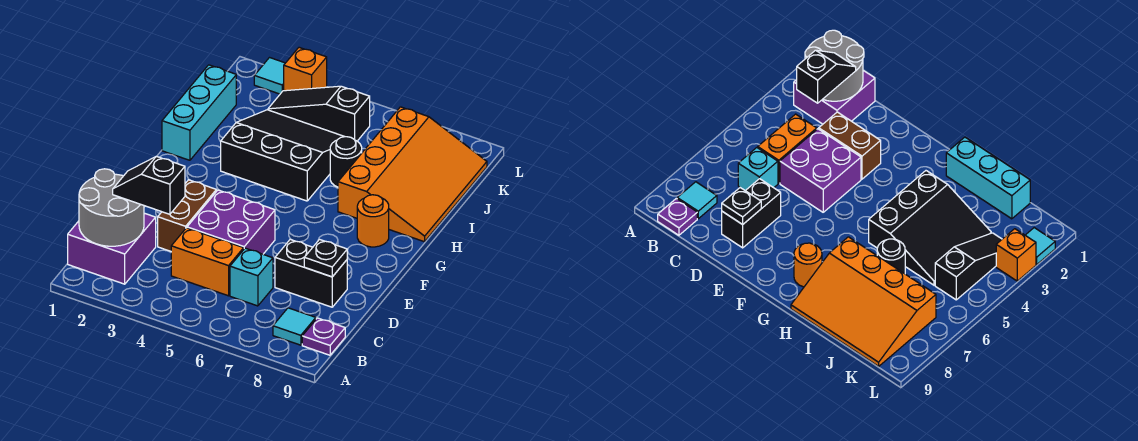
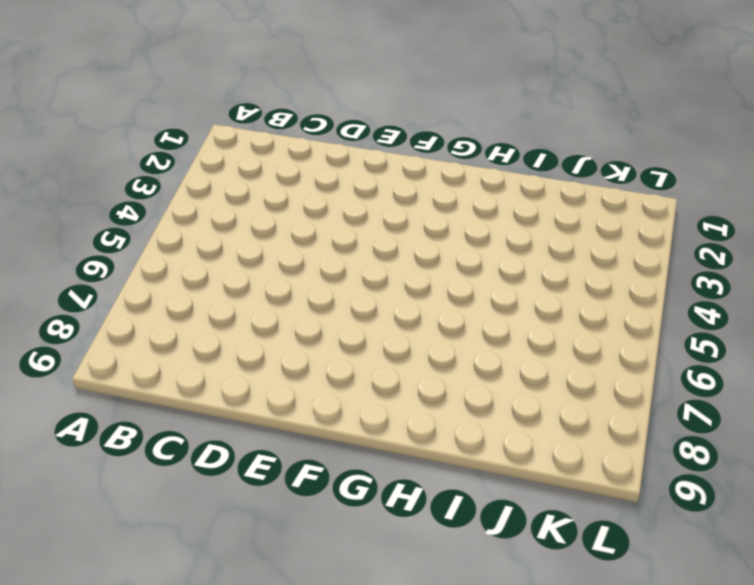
none -> purple 2x2 brick [68,213,156,284]
none -> cyan 1x1 tile [273,308,316,345]
none -> purple 1x1 plate [302,318,345,355]

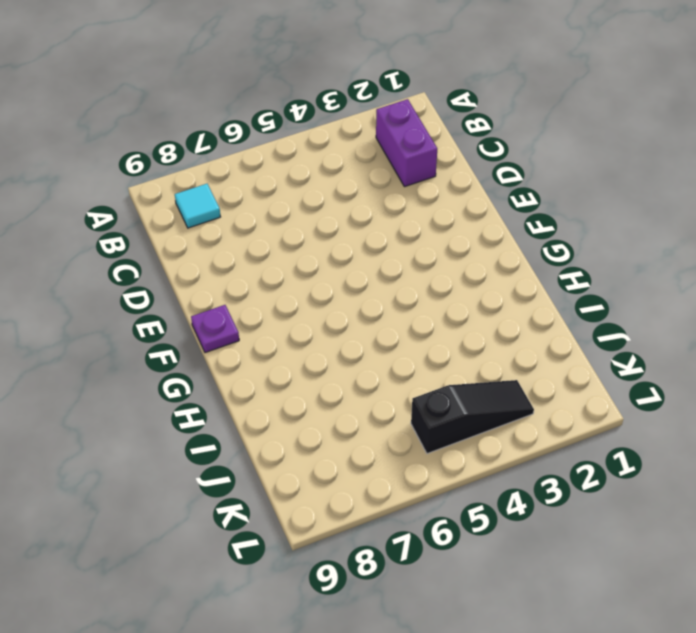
purple 1x2 brick [376,99,437,187] -> purple 2x2 brick [68,213,156,284]
purple 1x1 plate [191,305,239,353] -> purple 1x1 plate moved to [302,318,345,355]
none -> orange 1x2 brick [171,228,244,296]
none -> cyan 1x1 brick [230,248,273,306]
none -> brown 1x2 brick [158,180,216,251]

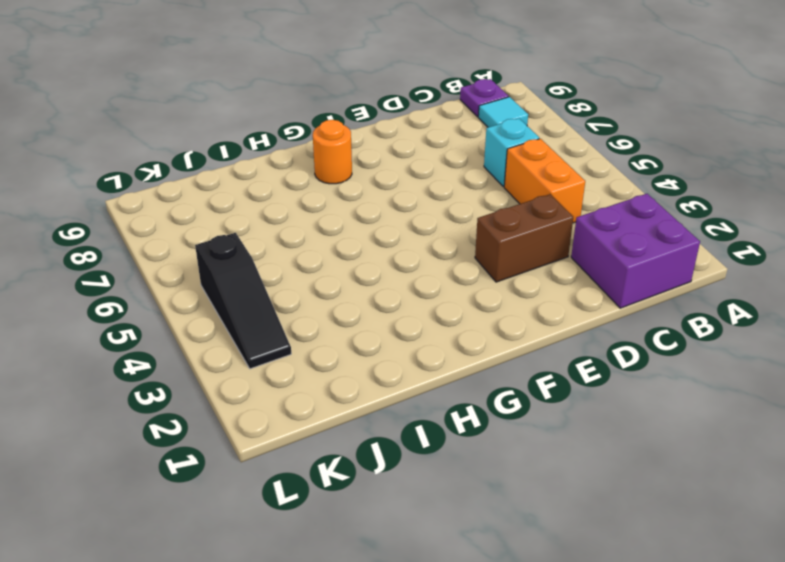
none -> purple 2x2 brick [187,190,275,254]
none -> black 1x2 brick [275,240,347,307]
none -> cyan 1x3 brick [162,65,236,160]

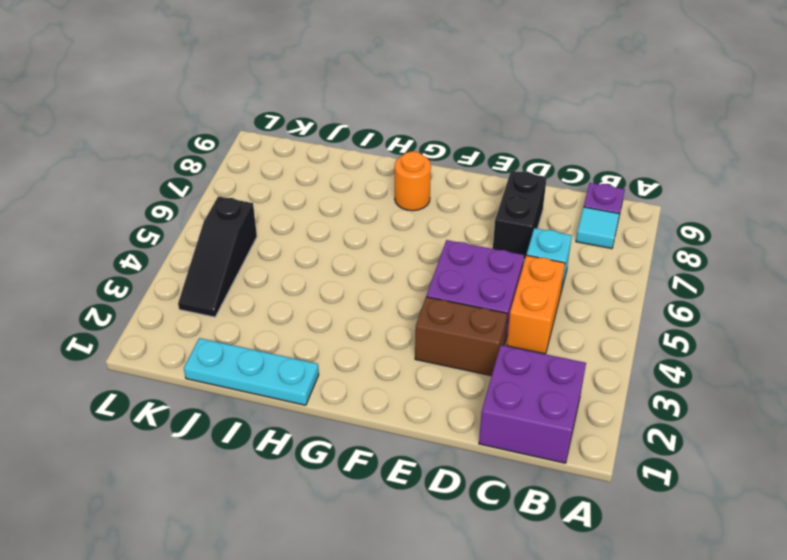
cyan 1x3 plate [184,338,319,405] -> cyan 1x3 brick [162,65,236,160]
none -> black 3x3 slope [221,110,344,201]
none -> orange 3x4 slope [338,107,487,242]
none -> black 1x1 round brick [330,137,362,187]

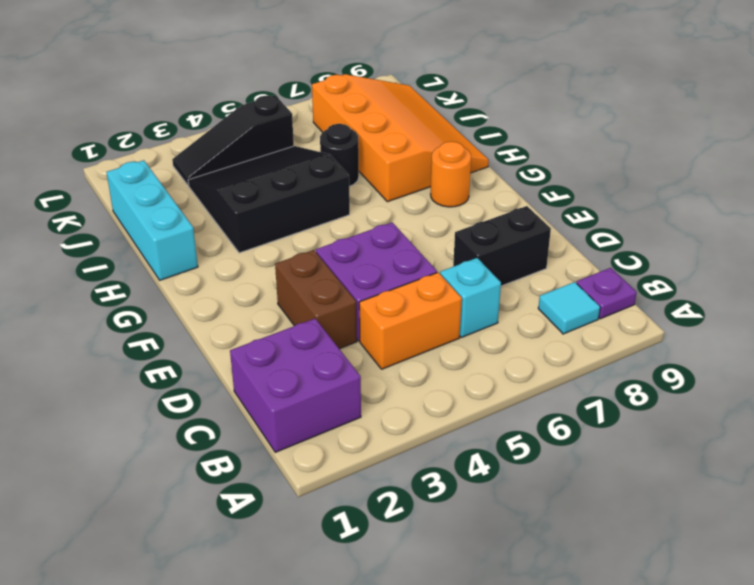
none -> cyan 1x1 tile [254,58,285,94]
none -> orange 1x1 brick [284,47,327,91]
none -> grey 2x2 round brick [79,169,144,246]

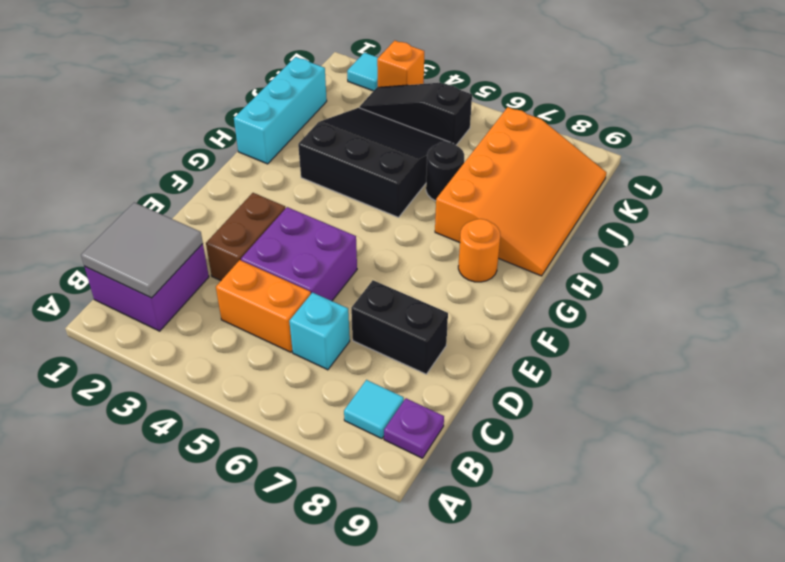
grey 2x2 tile [81,202,203,298] -> grey 2x2 round brick [79,169,144,246]
none -> black 1x1 plate [304,240,347,277]
none -> black 1x2 slope [113,156,185,214]

